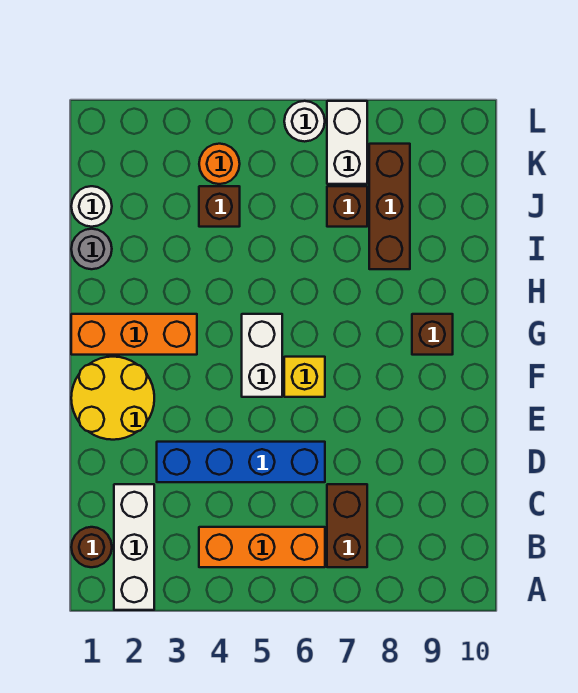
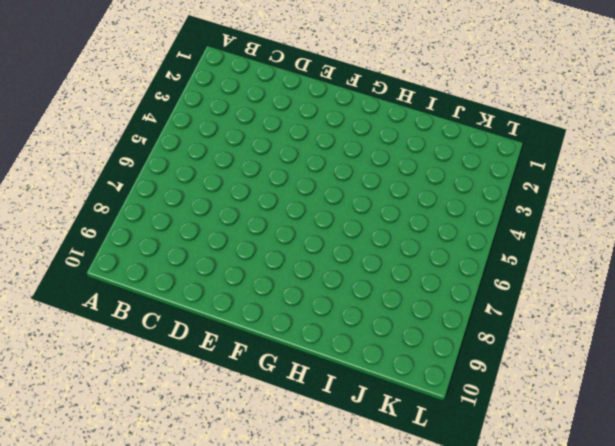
none -> white 1x3 brick [114,484,154,610]
none -> brown 1x1 round brick [71,527,112,567]
none -> orange 1x3 brick [199,527,325,567]

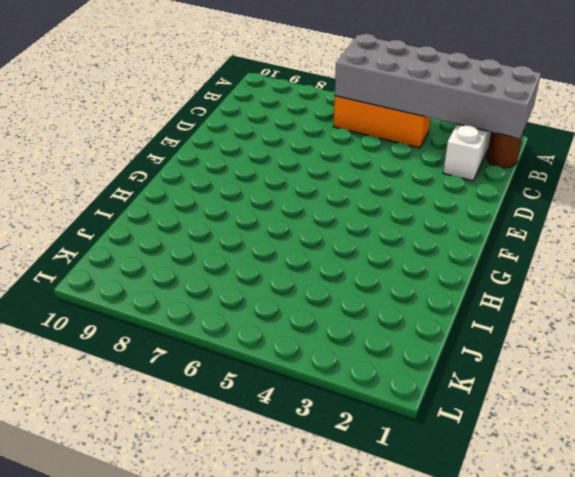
grey 2x6 brick [335,34,541,138] -> none
none -> brown 1x2 brick [327,484,367,567]
none -> blue 1x4 brick [157,442,325,482]
none -> yellow 2x2 round brick [71,357,154,440]

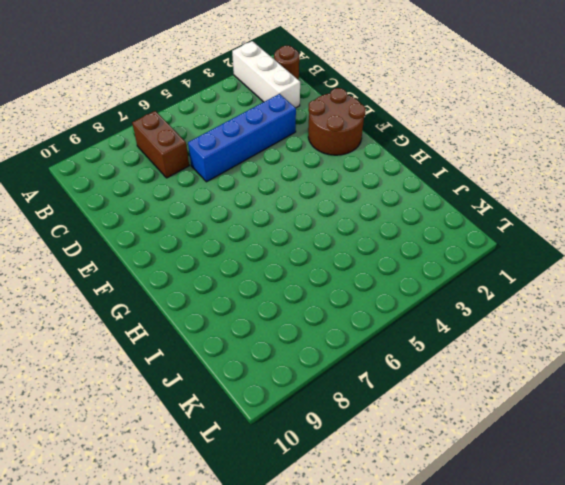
brown 2x2 round brick [308,88,366,155] -> yellow 2x2 round brick [71,357,154,440]
none -> orange 1x3 brick [199,527,325,567]
none -> white 1x2 brick [242,314,282,397]
none -> yellow 1x1 brick [284,357,325,397]

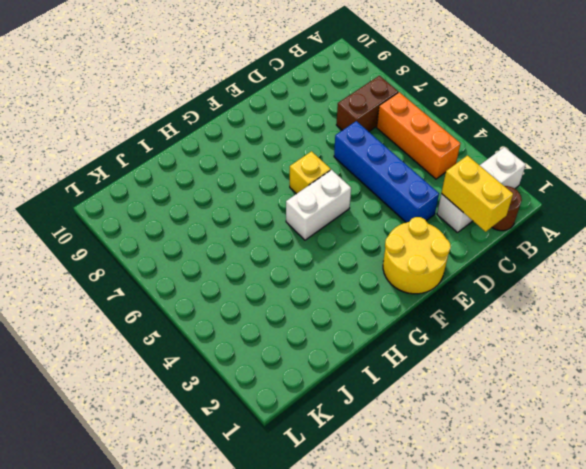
yellow 1x2 brick [441,156,513,232] -> none
none -> orange 1x3 brick [71,314,197,355]
none -> brown 1x1 brick [412,314,453,355]
none -> grey 1x1 round brick [71,229,112,269]

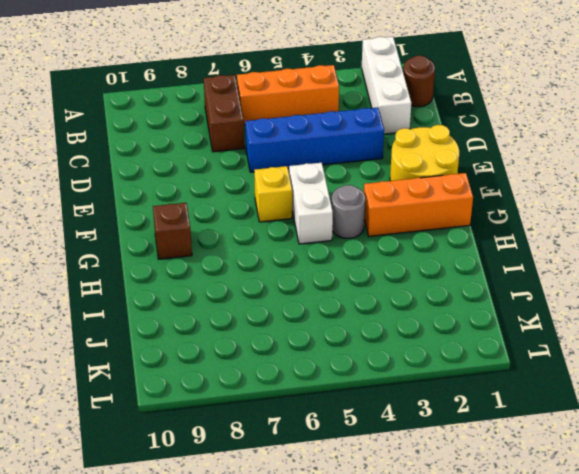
grey 1x1 round brick [332,185,365,238] -> grey 1x1 round brick moved to [71,229,112,269]
none -> brown 1x3 brick [369,144,410,269]
none -> white 1x1 round brick [71,186,112,227]
none -> brown 1x1 brick [199,186,240,227]

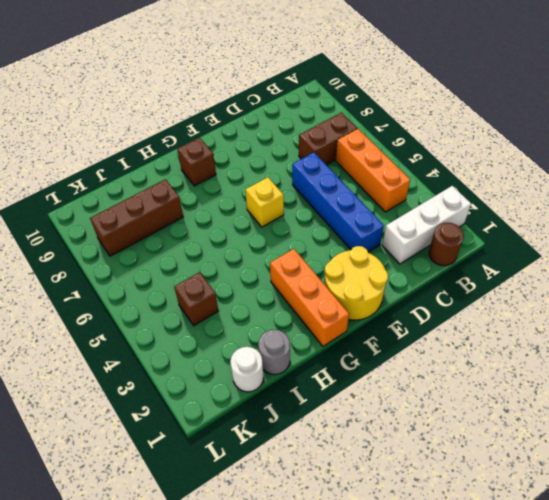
none -> white 1x2 brick [242,314,282,397]
none -> brown 1x1 brick [327,186,367,227]
none -> orange 1x1 round brick [199,144,240,184]

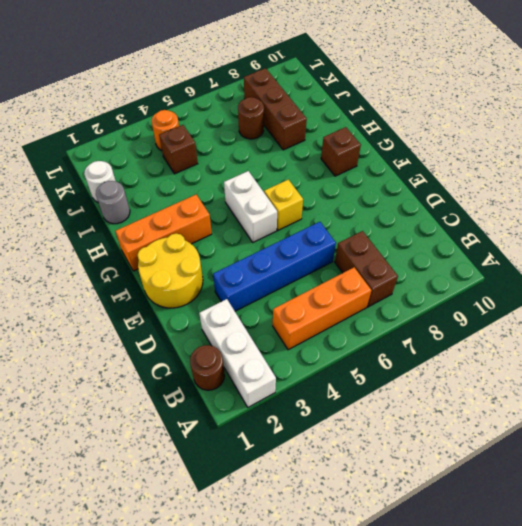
brown 1x1 round brick [238,97,264,139] -> brown 1x1 brick [327,186,367,227]
none -> white 1x2 brick [327,101,367,184]
none -> white 1x1 round brick [284,101,325,142]

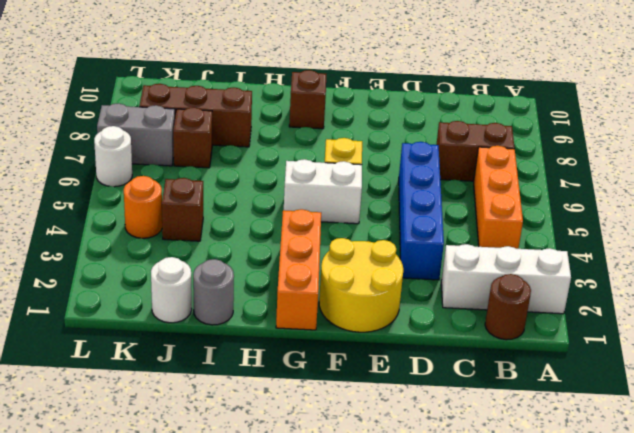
grey 1x2 brick [97,103,175,166] -> white 1x2 brick [327,101,367,184]

